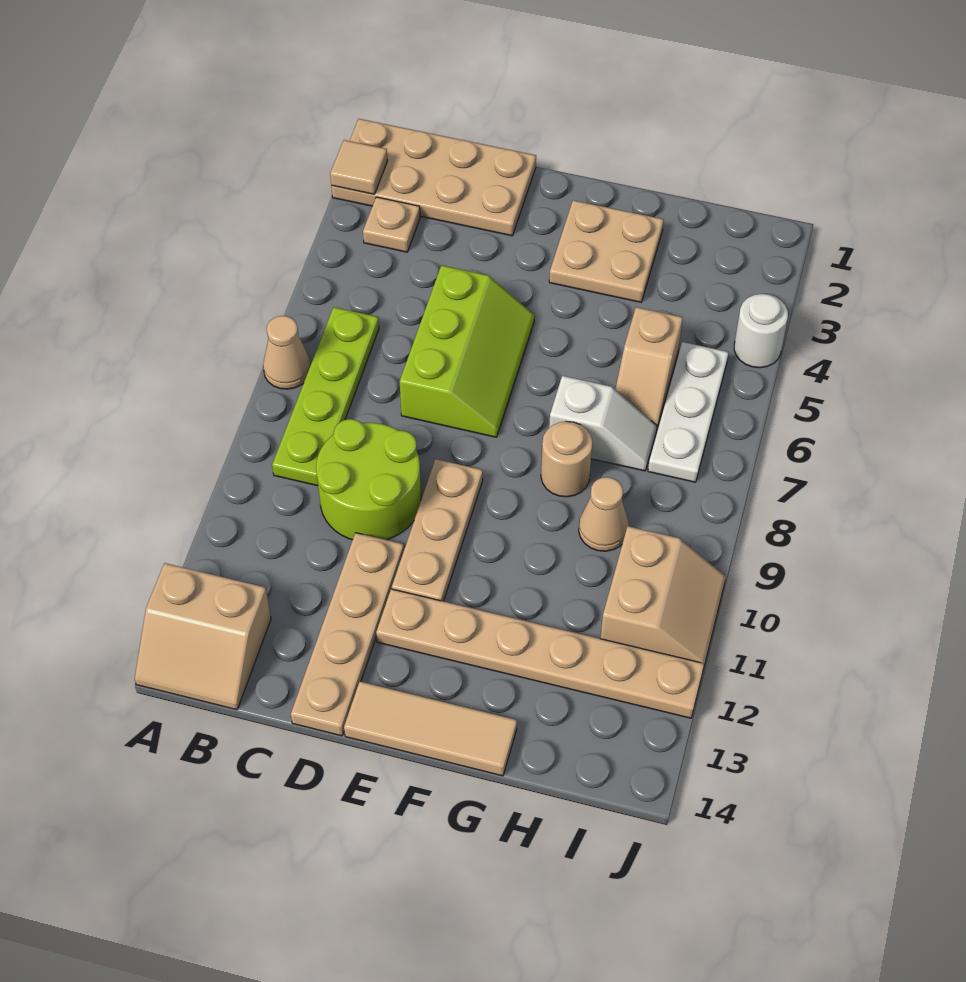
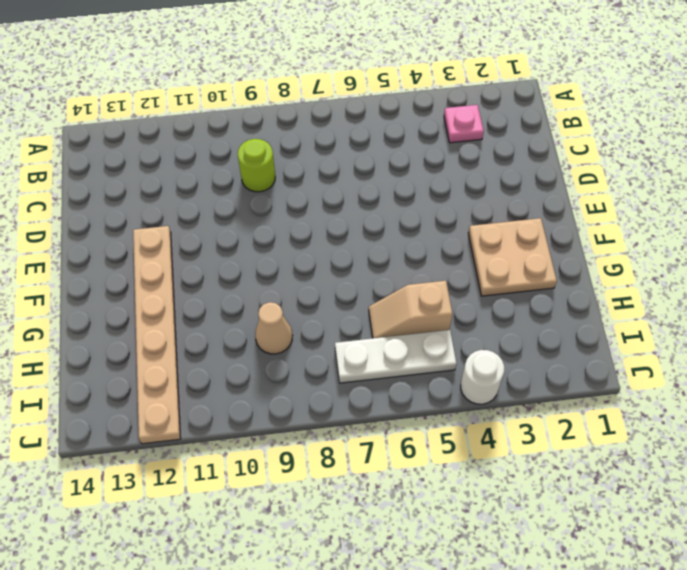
pink 1x1 plate [444,105,484,143] -> tan 1x1 plate [363,197,420,252]
lime 1x1 round brick [238,139,275,192] -> lime 2x2 round brick [316,419,421,540]
none -> tan 2x4 plate [331,119,536,236]
none -> tan 1x1 cone [263,316,311,389]
none -> tan 2x2 slope [135,563,271,710]

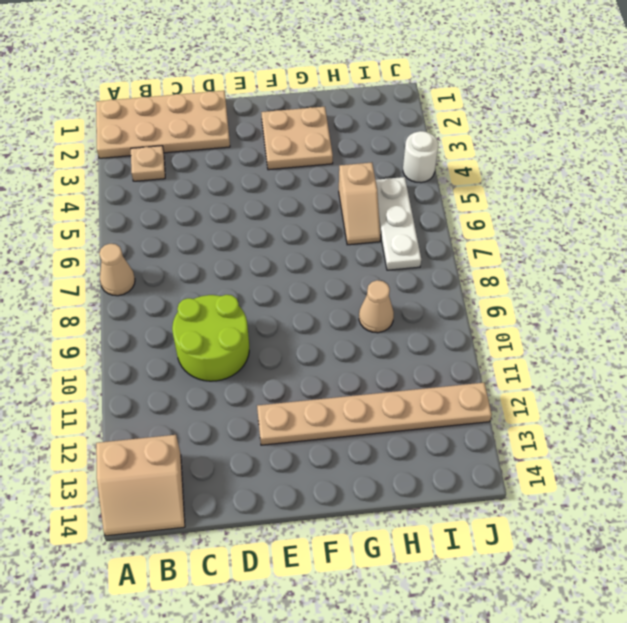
none -> lime 1x4 plate [272,307,379,486]
none -> lime 2x3 slope [400,265,535,437]
none -> tan 1x4 plate [291,533,404,736]

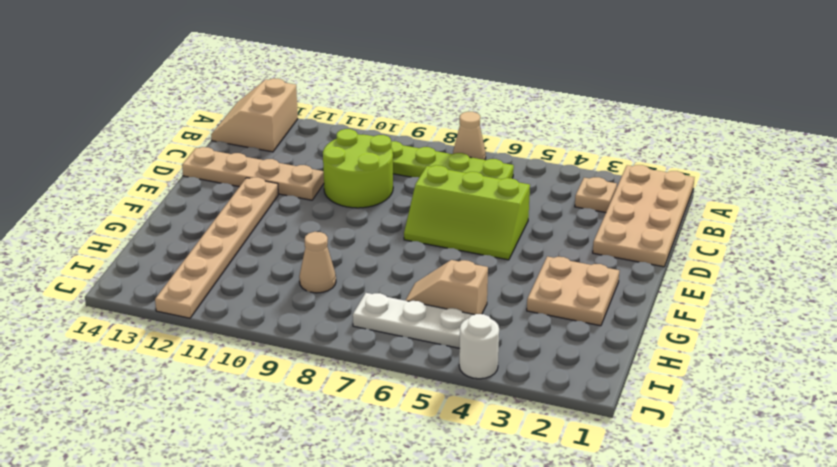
none -> tan 1x3 plate [392,459,483,601]
none -> tan 1x3 tile [344,682,517,776]
none -> white 1x2 slope [549,376,657,471]

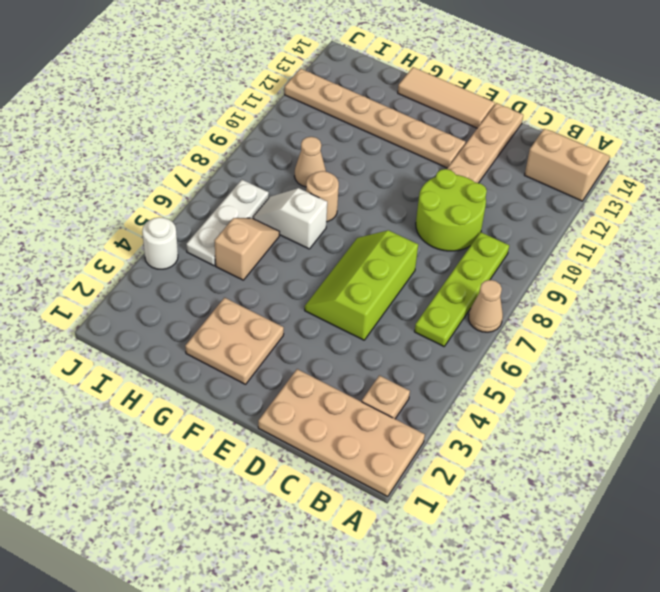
none -> tan 1x3 plate [392,459,483,601]
none -> tan 2x2 slope [601,526,726,665]
none -> tan 1x1 tile [330,140,388,194]

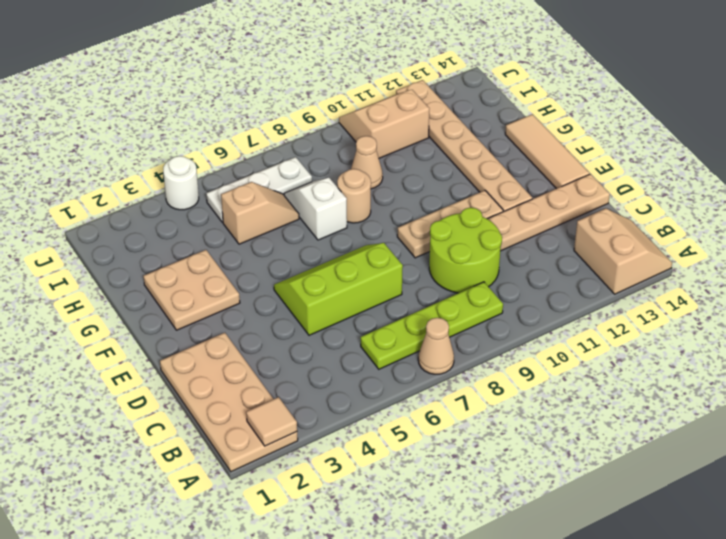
none -> tan 1x1 plate [363,197,420,252]

